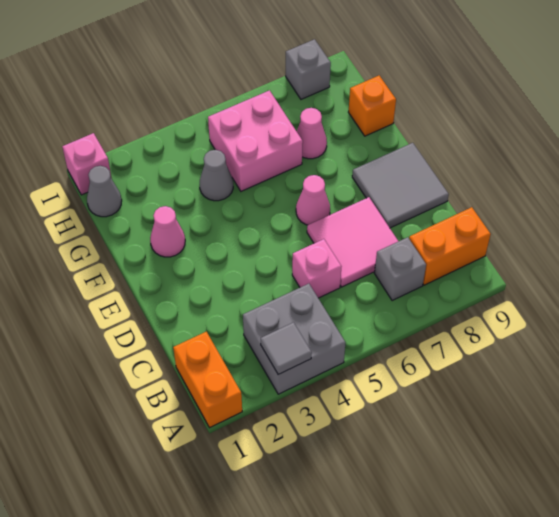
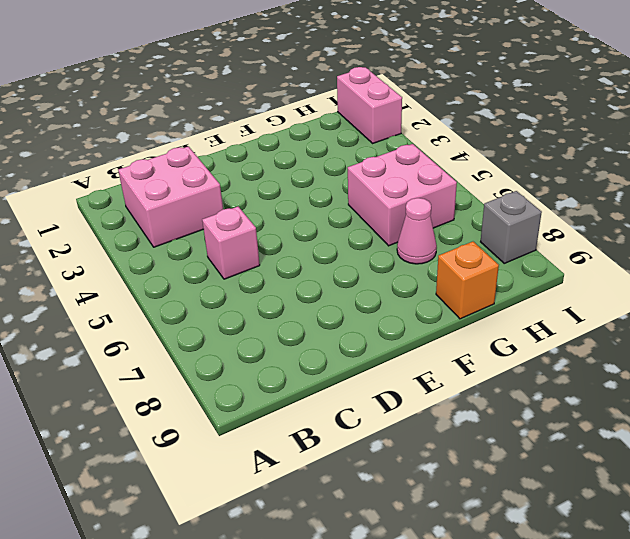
pink 2x2 brick [118,147,223,247] -> grey 2x2 brick [243,284,345,394]
pink 1x2 brick [337,67,402,143] -> pink 1x1 brick [62,133,112,195]
none -> orange 1x2 brick [173,332,242,428]
none -> grey 1x1 brick [374,237,426,301]
none -> orange 1x2 brick [409,207,491,285]

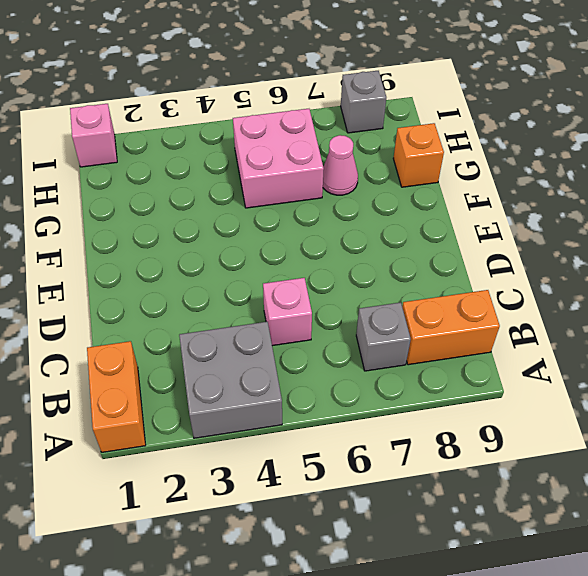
none -> pink 2x2 tile [307,197,398,287]
none -> grey 2x2 tile [352,143,449,228]
none -> pink 1x1 cone [296,175,330,225]

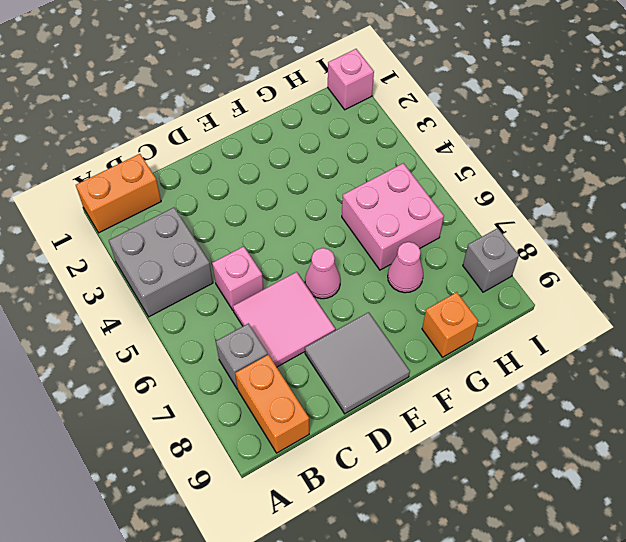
none -> pink 1x1 cone [150,206,185,257]
none -> grey 1x1 cone [200,150,233,201]
none -> grey 1x1 cone [87,166,122,217]

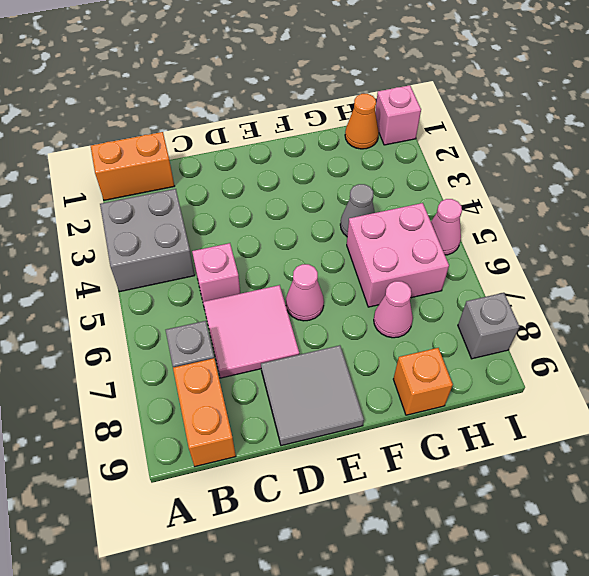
orange 1x1 cone [345,94,379,149] -> grey 1x1 cone [87,166,122,217]
pink 1x1 cone [431,199,462,255] -> pink 1x1 cone moved to [150,206,185,257]
none -> grey 1x1 tile [261,322,312,374]

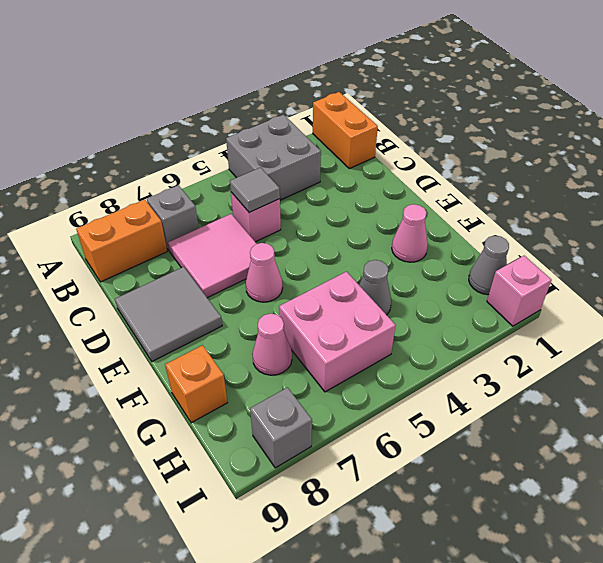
grey 1x1 tile [230,168,280,213] -> grey 1x1 tile moved to [261,322,312,374]

